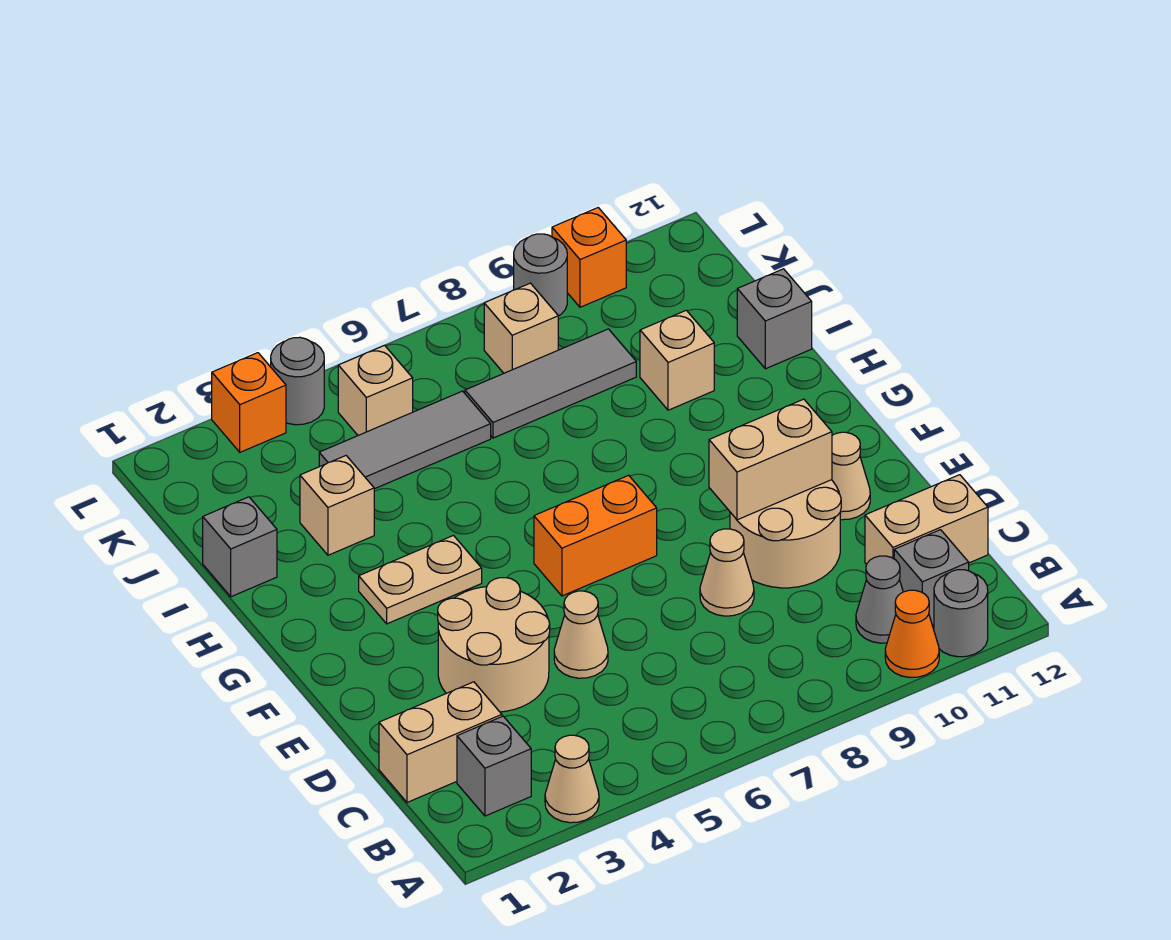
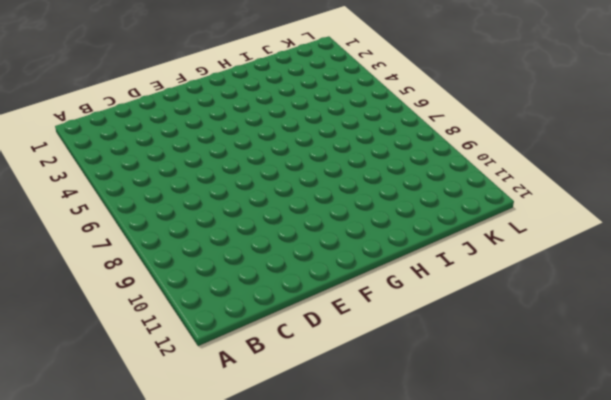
none -> tan 1x1 cone [545,735,599,823]
none -> orange 1x1 cone [885,590,939,678]
none -> grey 1x1 round brick [934,570,988,657]

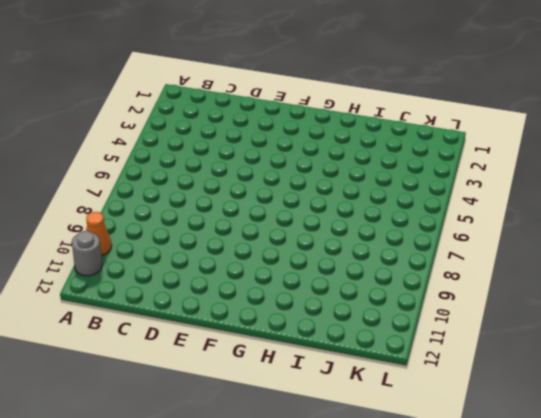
none -> tan 1x1 cone [545,735,599,823]
none -> grey 1x1 brick [457,716,531,816]
none -> grey 1x1 cone [856,556,903,643]

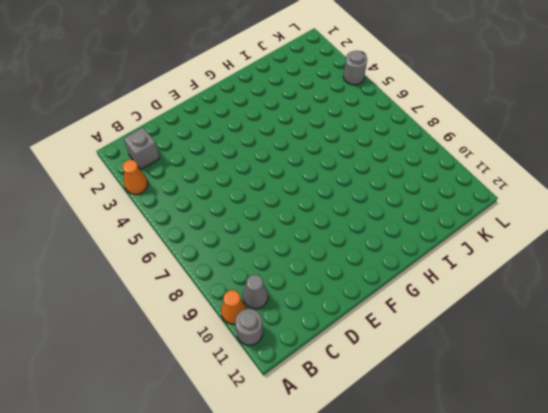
orange 1x1 cone [122,160,148,194] -> tan 1x1 cone [545,735,599,823]
none -> grey 1x1 brick [894,530,969,625]
none -> tan 1x2 brick [379,682,502,802]
none -> tan 1x2 brick [865,475,988,564]

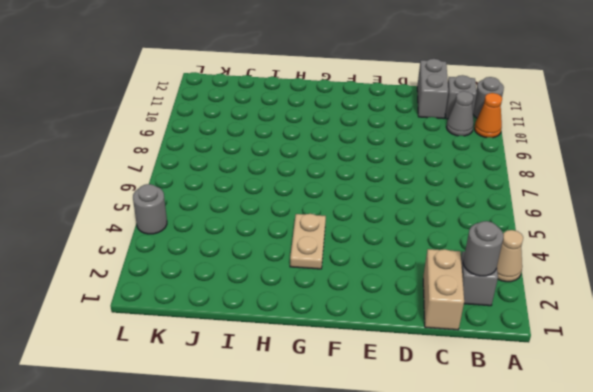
grey 1x1 round brick [463,221,504,276] -> grey 1x1 round brick moved to [514,234,567,316]
grey 1x2 brick [417,59,448,119] -> tan 1x2 brick [865,475,988,564]
none -> tan 2x2 round brick [438,578,550,712]
none -> tan 1x1 cone [554,591,608,678]
none -> tan 1x1 cone [700,529,754,616]

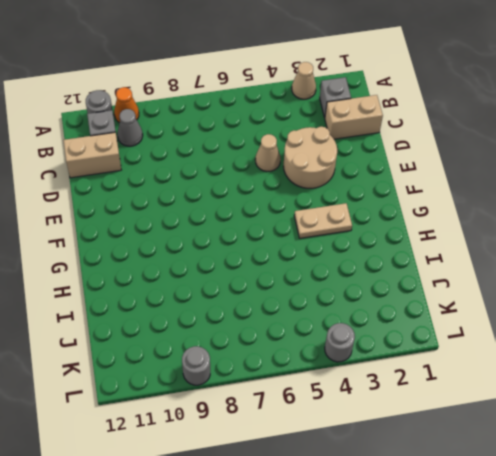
none -> tan 1x1 cone [700,529,754,616]
none -> tan 2x2 round brick [730,480,841,588]
none -> tan 1x1 cone [832,432,870,520]

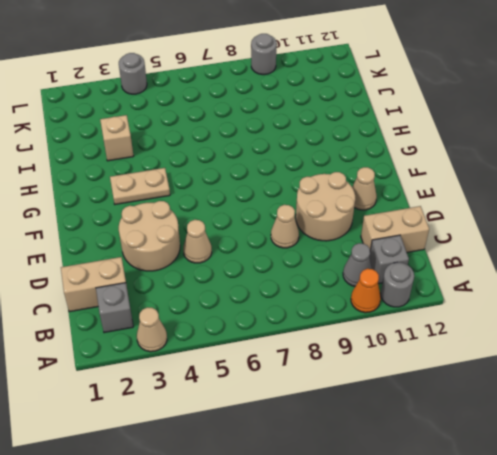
none -> orange 1x2 brick [534,475,657,596]
none -> grey 1x1 brick [203,497,277,597]
none -> tan 1x1 brick [640,310,714,410]

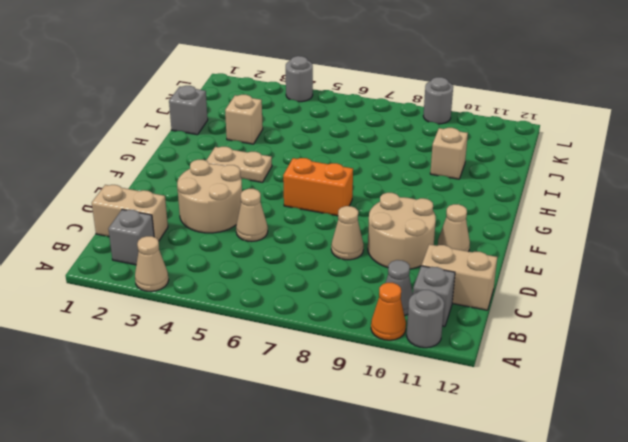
none -> grey 1x1 brick [737,269,812,369]
none -> grey 1x3 tile [319,391,491,489]
none -> grey 1x3 tile [465,329,636,438]

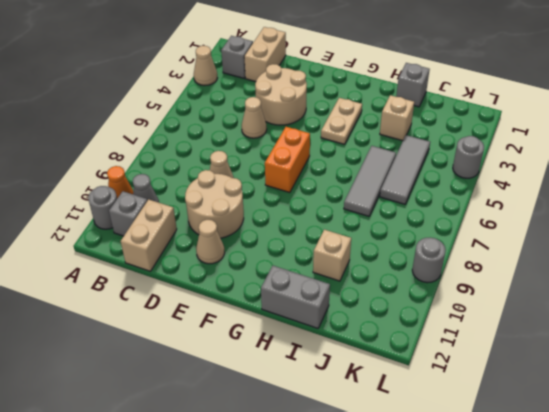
grey 1x2 brick [261,266,330,328] -> grey 1x1 brick [737,269,812,369]
grey 1x3 tile [344,146,396,216] -> grey 1x3 tile moved to [465,329,636,438]
none -> tan 1x1 brick [338,345,413,435]
none -> tan 1x1 brick [484,283,558,373]
none -> orange 1x1 brick [212,353,286,452]

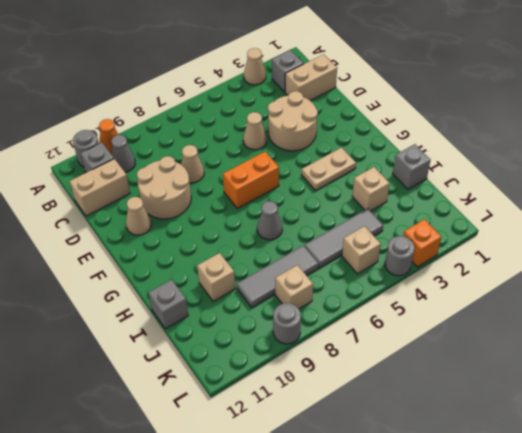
grey 1x1 cone [257,201,282,240] -> none
none -> orange 1x1 brick [552,208,626,307]
none -> tan 1x2 brick [709,399,832,520]

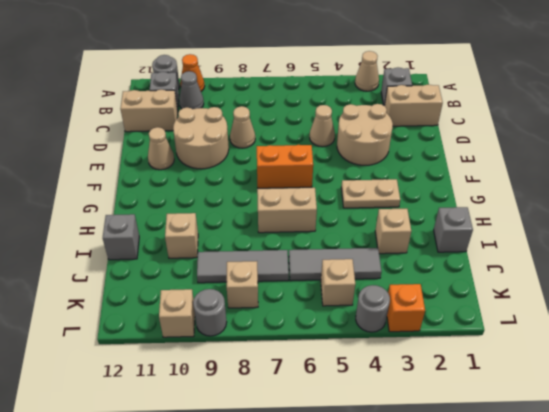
tan 1x2 brick [257,188,317,233] -> tan 1x2 brick moved to [709,399,832,520]
tan 1x1 brick [159,289,195,337] -> orange 1x1 brick [552,208,626,307]

